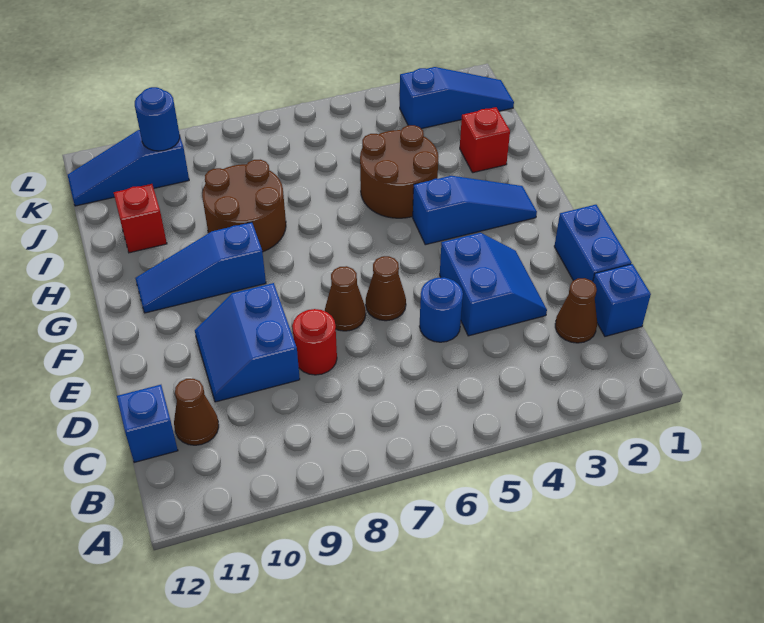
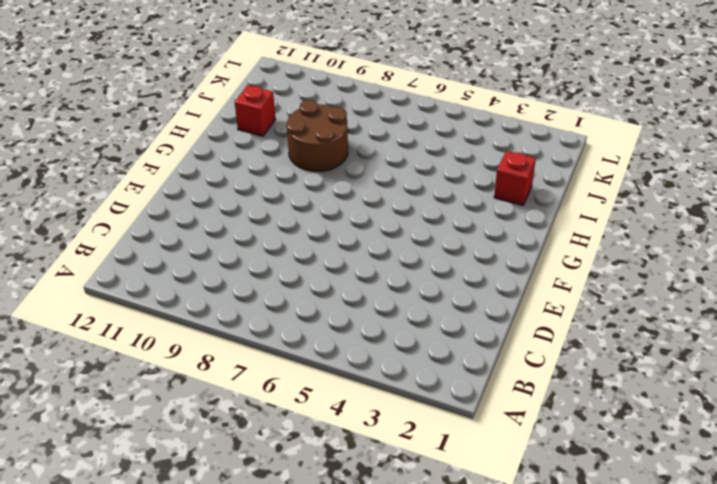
none -> blue 1x1 brick [593,264,651,336]
none -> brown 1x1 cone [555,278,597,343]
none -> brown 1x1 cone [174,378,219,445]

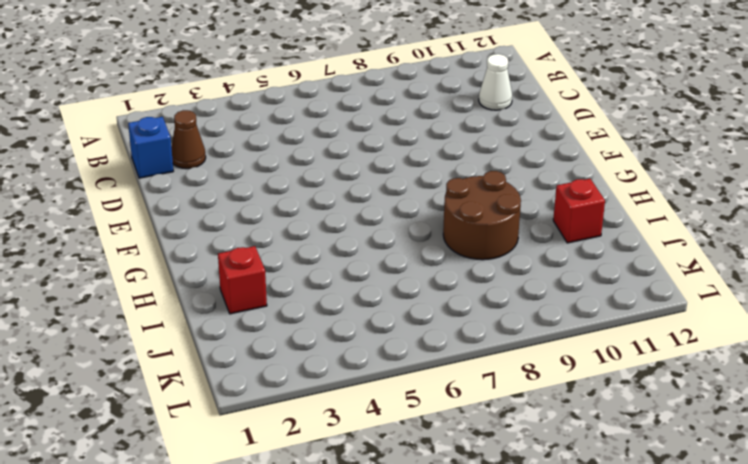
white 1x1 cone [479,54,512,110] -> brown 1x1 cone [174,378,219,445]
none -> blue 1x1 brick [117,385,178,463]
none -> blue 1x2 brick [554,205,632,282]
none -> blue 2x2 slope [440,233,547,336]

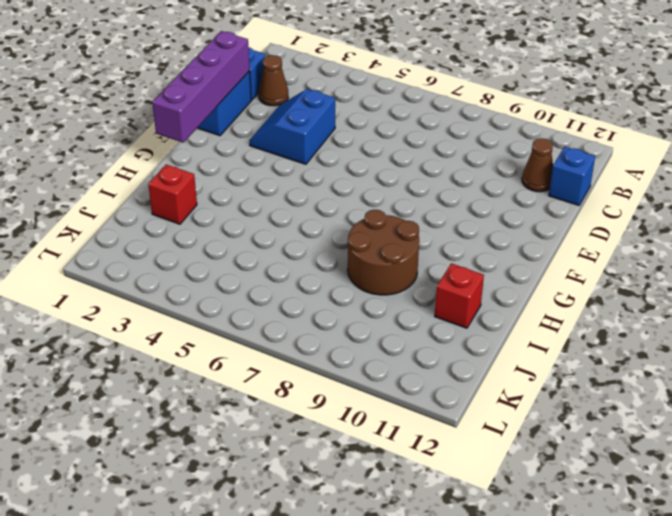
purple 1x4 brick [152,31,250,142] -> none
none -> blue 1x1 round brick [420,277,463,342]
none -> red 1x1 round brick [292,309,337,375]
none -> blue 2x2 slope [195,283,300,402]

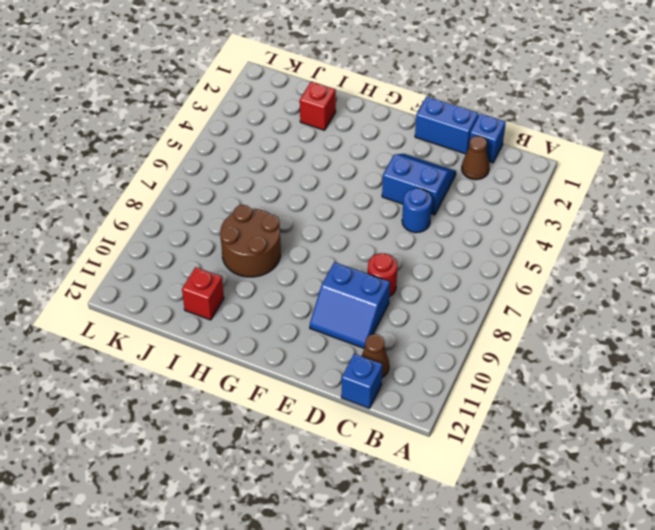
none -> brown 1x1 cone [366,256,406,321]
none -> brown 1x1 cone [325,266,366,331]
none -> blue 1x3 slope [413,176,537,245]

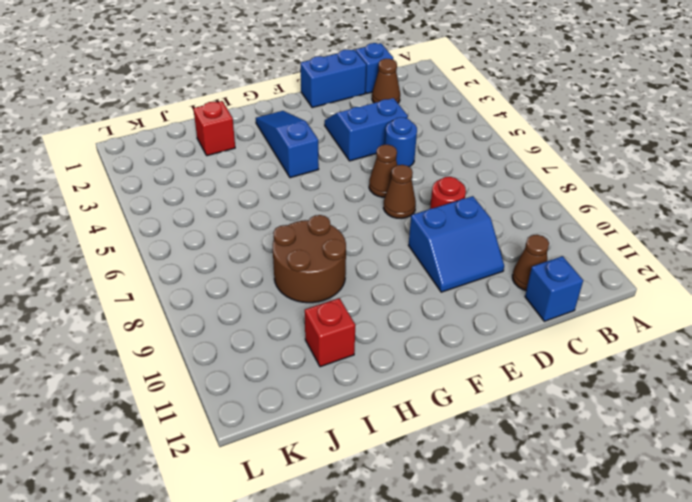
none -> blue 1x3 slope [135,222,266,313]
none -> brown 2x2 round brick [360,125,438,218]
none -> blue 1x3 slope [400,67,514,129]

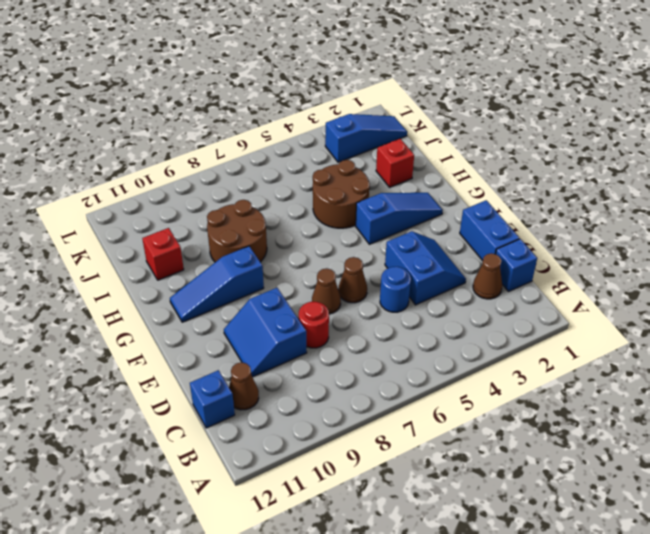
none -> blue 1x3 slope [68,130,189,206]
none -> blue 1x1 round brick [135,87,180,151]

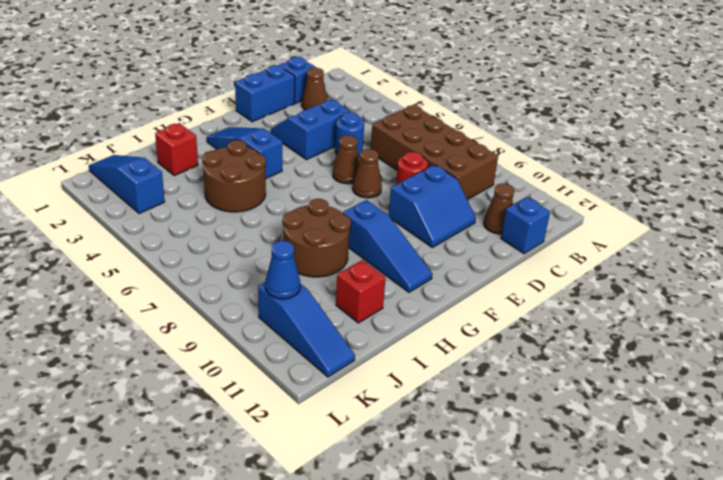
brown 2x4 brick [371,105,498,200] -> none
blue 1x1 cone [265,241,300,299] -> blue 1x1 round brick [135,87,180,151]

